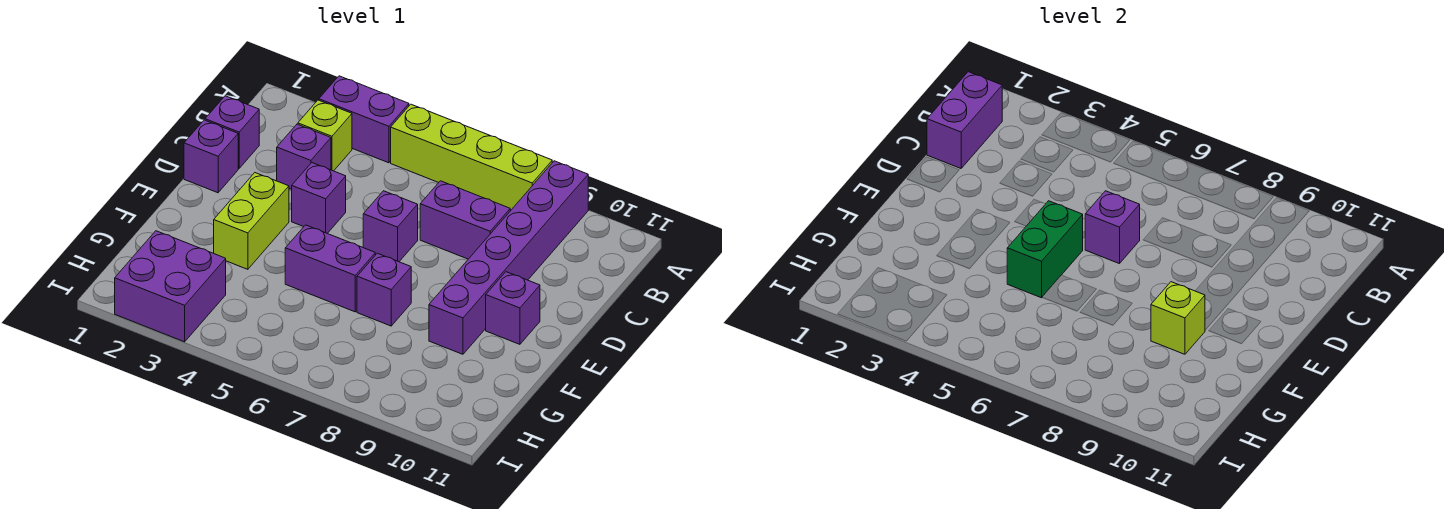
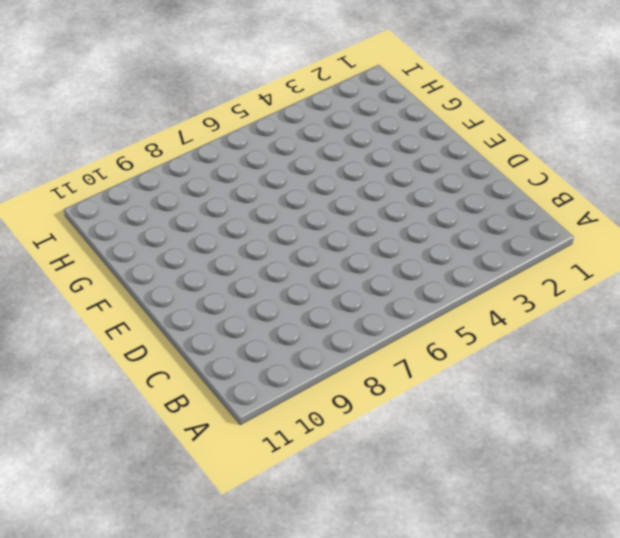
none -> purple 1x2 brick [319,76,409,163]
none -> lime 1x4 brick [391,104,552,211]
none -> purple 1x6 brick [429,161,588,354]

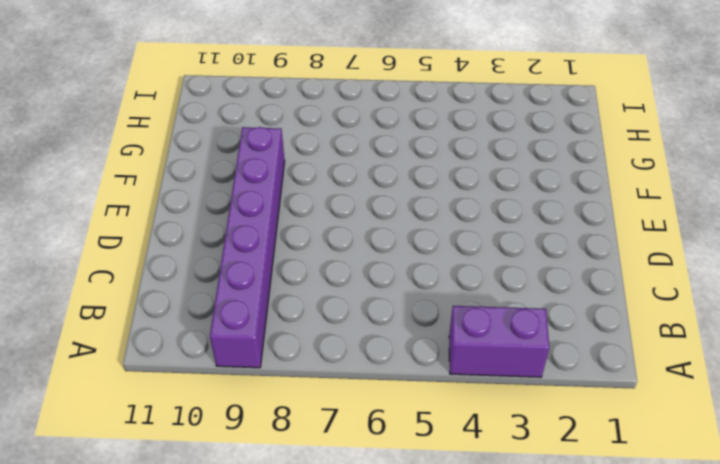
none -> lime 1x4 brick [391,104,552,211]
none -> lime 1x1 brick [298,100,352,171]
none -> purple 1x1 brick [205,96,259,168]

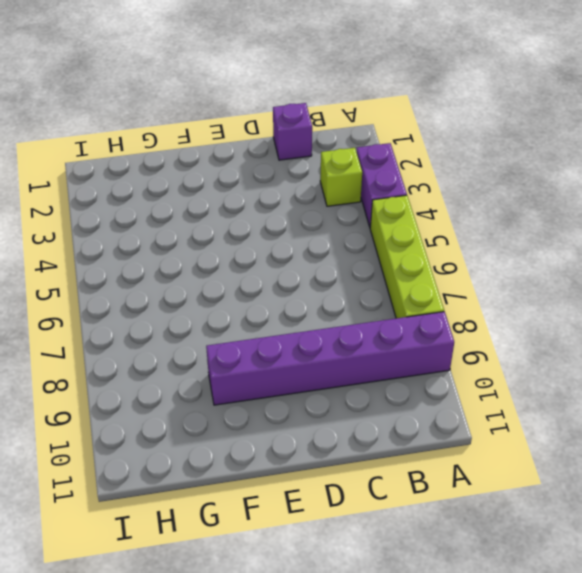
none -> purple 1x1 brick [277,124,331,189]
none -> purple 1x2 brick [420,181,510,259]
none -> purple 1x1 brick [184,120,238,193]

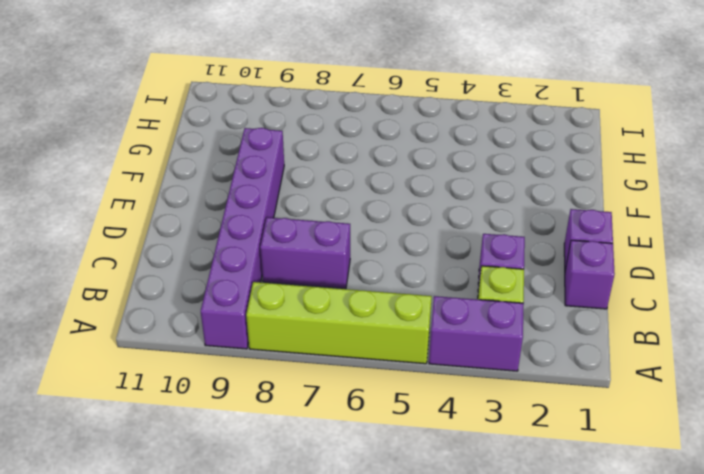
none -> purple 1x1 brick [292,163,346,233]
none -> purple 1x1 brick [363,191,418,262]
none -> lime 1x2 brick [214,173,289,269]

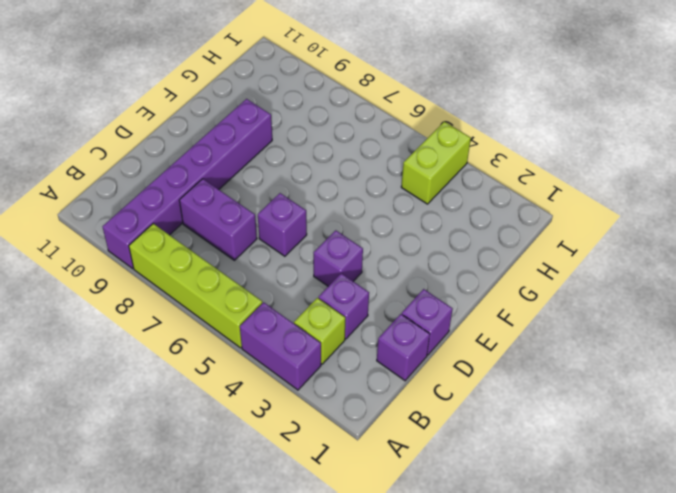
lime 1x2 brick [401,122,471,204] -> lime 1x2 brick moved to [214,173,289,269]
none -> purple 1x1 brick [486,272,540,344]
none -> purple 1x2 brick [285,225,375,312]
none -> purple 1x1 brick [357,253,411,326]

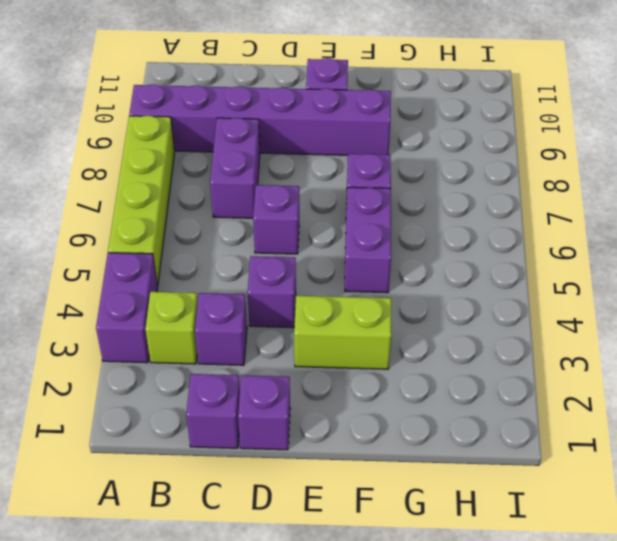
none -> purple 2x2 brick [115,231,226,342]
none -> purple 1x2 brick [927,72,1002,168]
none -> purple 1x1 brick [1085,191,1140,264]

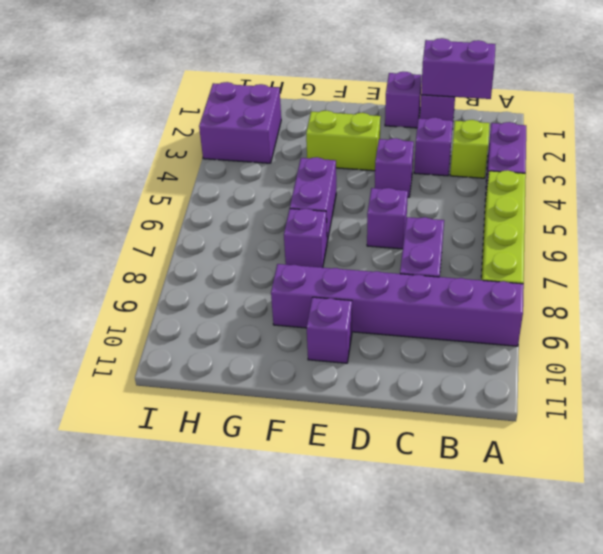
none -> purple 1x1 brick [1085,191,1140,264]
none -> green 1x2 brick [1007,201,1083,298]
none -> lime 1x1 brick [1151,282,1205,354]

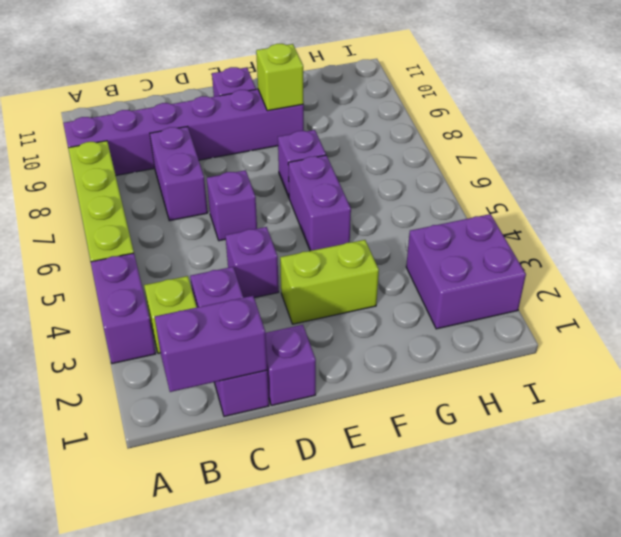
none -> purple 1x1 brick [1085,191,1140,264]
none -> green 1x2 brick [1007,201,1083,298]

